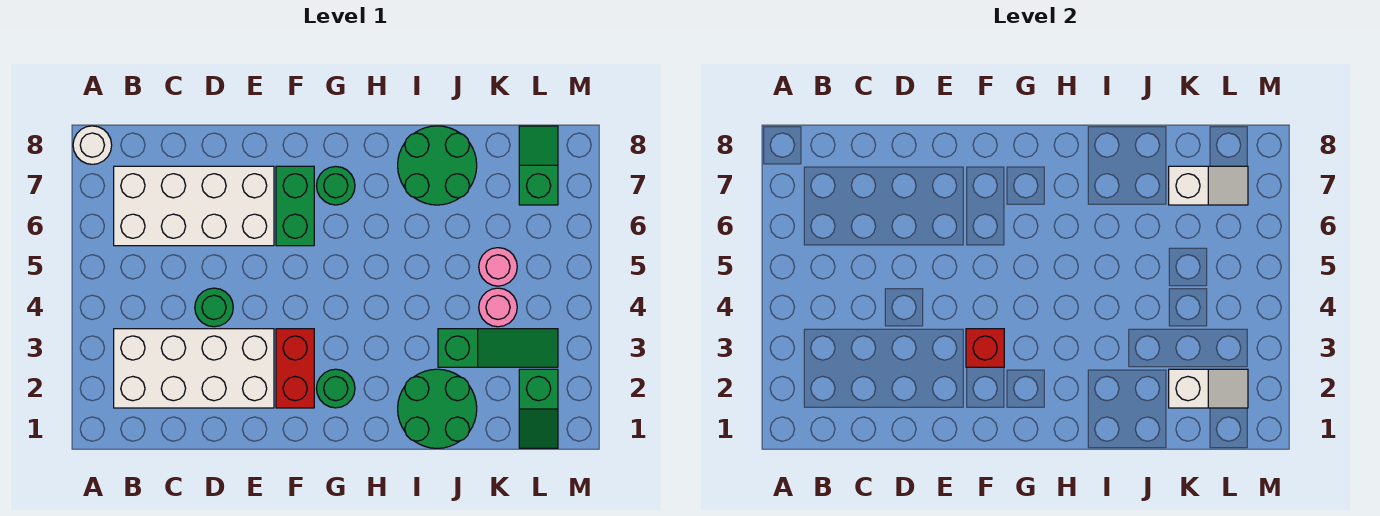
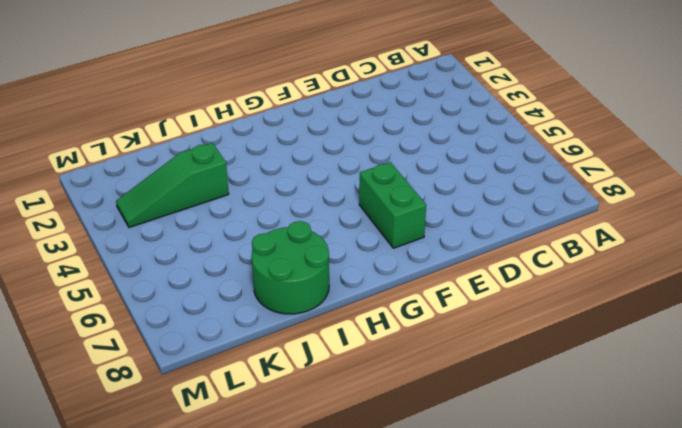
none -> white 1x1 round brick [73,126,112,164]
none -> white 2x4 brick [114,329,274,408]
none -> white 2x4 brick [114,166,274,246]

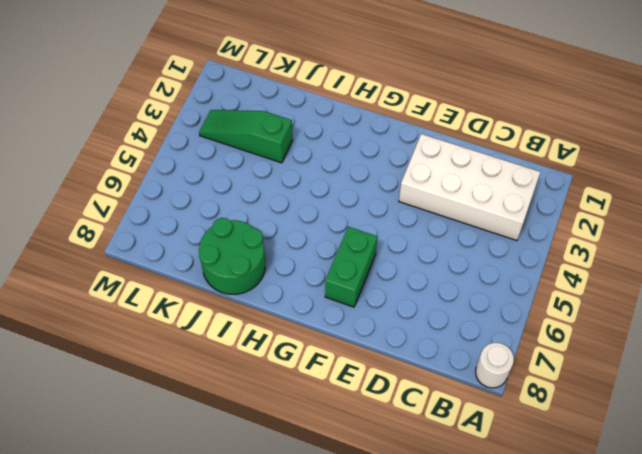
none -> white 2x4 brick [114,166,274,246]
none -> green 1x1 round brick [195,288,233,327]
none -> red 1x2 brick [276,329,314,408]

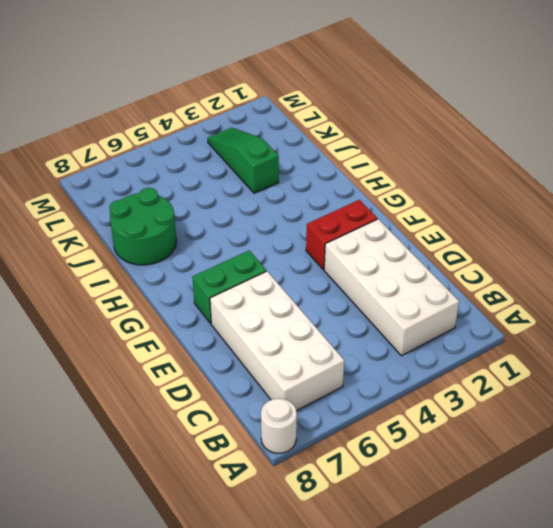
none -> green 1x1 round brick [195,288,233,327]
none -> green 1x1 round brick [316,369,355,408]
none -> green 1x1 round brick [316,166,355,205]

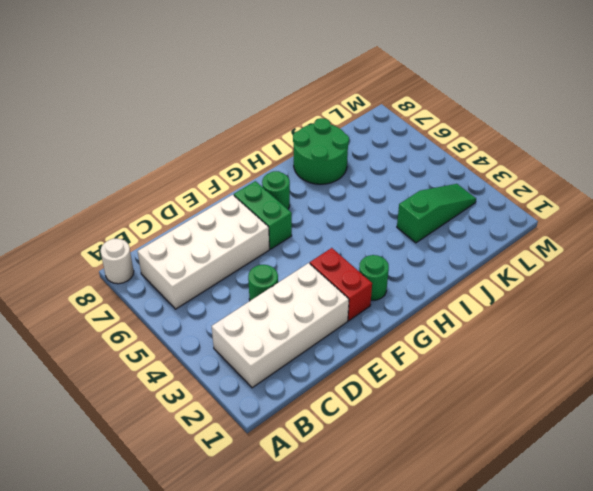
none -> green 2x2 round brick [398,369,477,448]
none -> pink 1x1 round brick [479,288,517,327]
none -> pink 1x1 round brick [479,248,517,286]

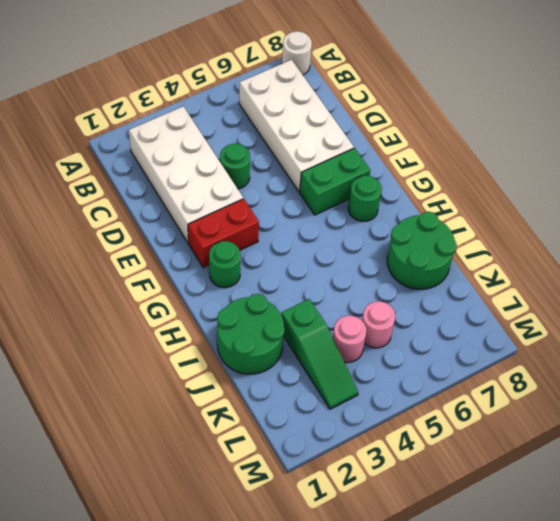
none -> green 1x2 slope [519,369,558,448]
none -> green 1x2 slope [519,126,558,205]
none -> red 1x1 brick [966,329,1004,367]

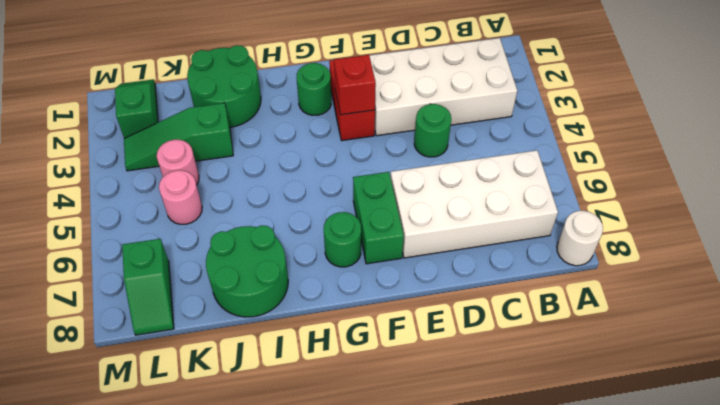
none -> white 1x2 slope [1169,369,1248,408]
none -> white 1x2 slope [1169,166,1248,205]

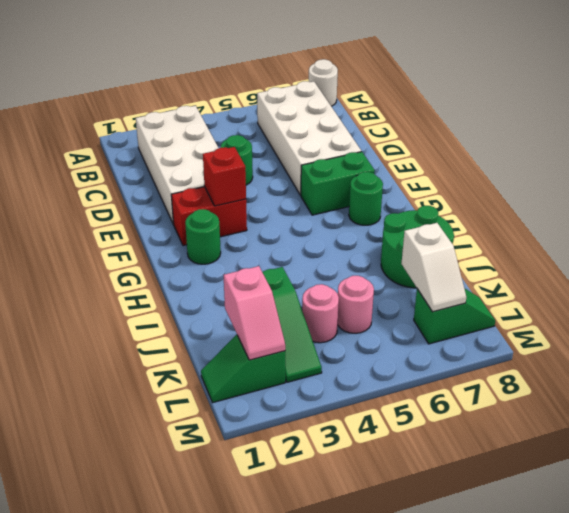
pink 1x2 slope [224,266,285,360] -> white 1x2 slope [1169,369,1248,408]
none -> green 2x2 round brick [398,369,477,448]

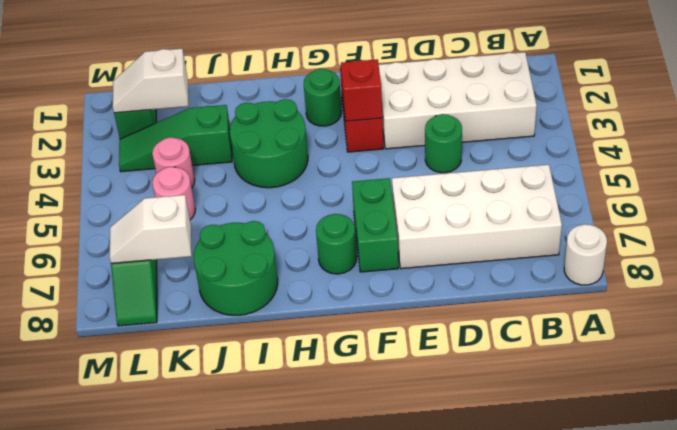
green 2x2 round brick [230,99,308,188] -> green 2x2 round brick moved to [398,369,477,448]

